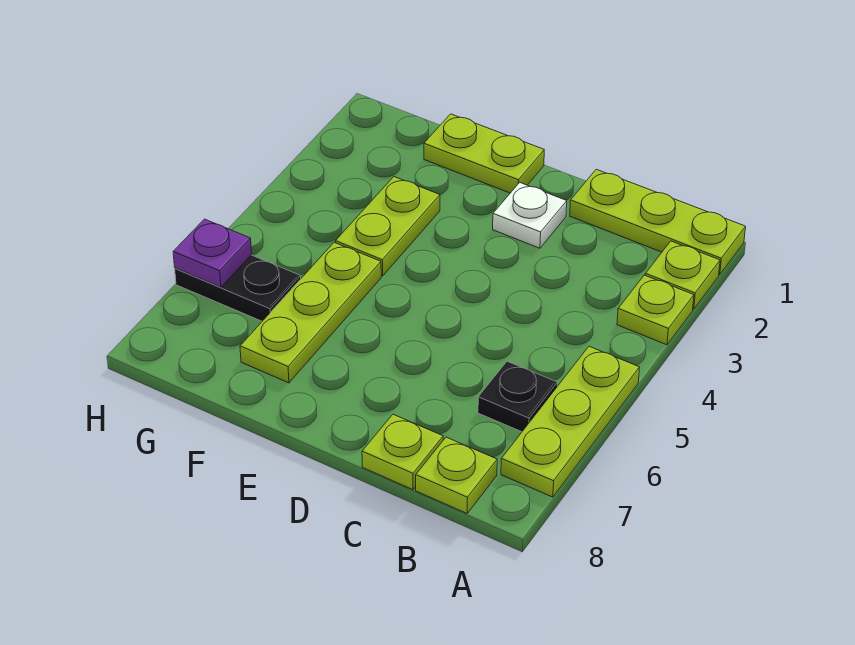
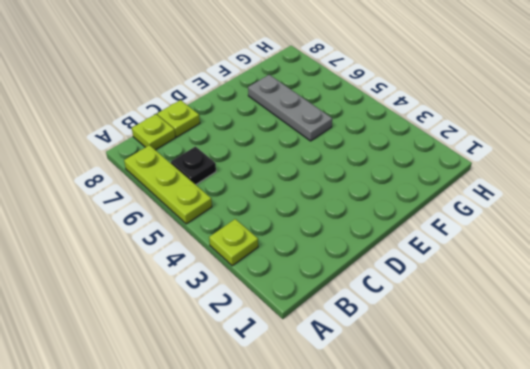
grey 1x3 plate [248,75,332,141] -> lime 1x3 plate [240,242,381,383]
none -> lime 1x3 plate [570,169,746,275]
none -> lime 1x1 plate [645,241,720,309]
none -> white 1x1 plate [493,182,567,248]

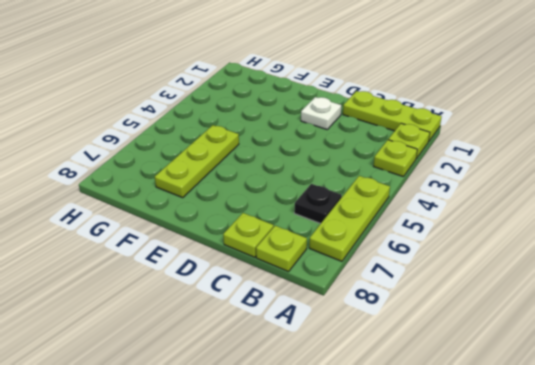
none -> lime 1x2 plate [424,114,544,193]
none -> lime 1x2 plate [336,177,440,276]
none -> black 1x2 plate [175,255,301,321]

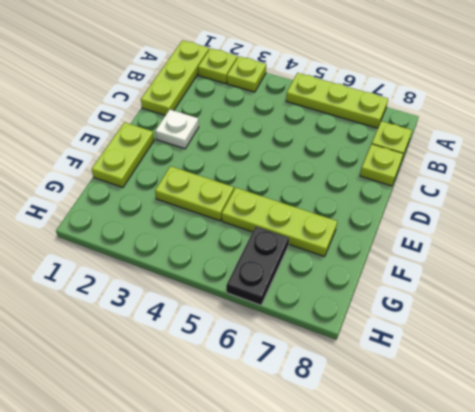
none -> black 1x1 plate [478,361,557,432]
none -> purple 1x1 plate [173,219,252,287]

